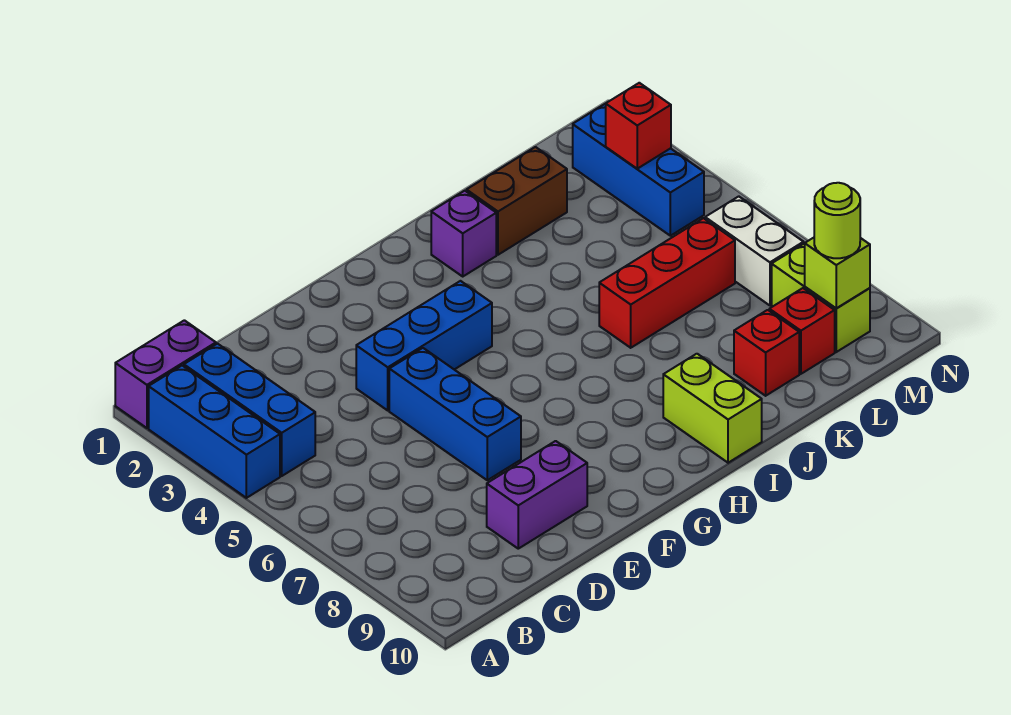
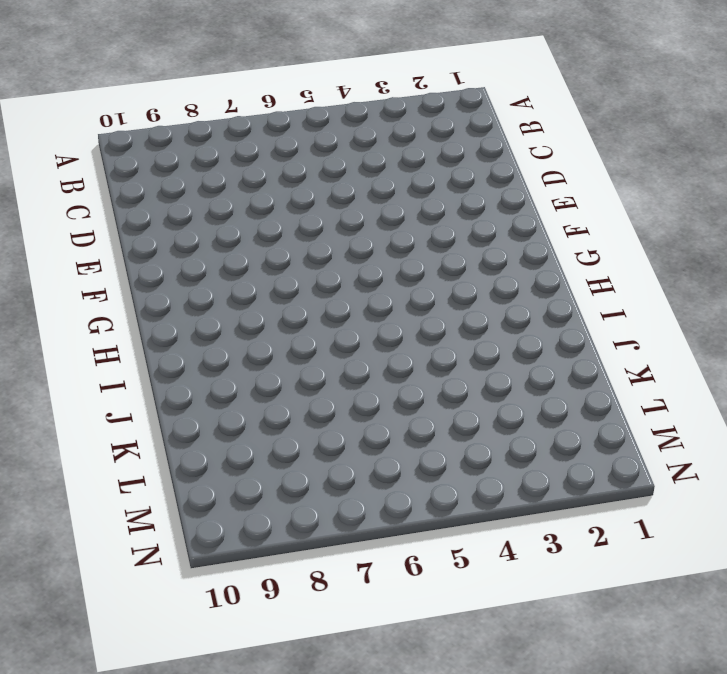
none -> purple 1x2 brick [115,320,216,428]
none -> blue 1x3 brick [149,366,280,498]
none -> blue 1x3 brick [184,344,315,476]

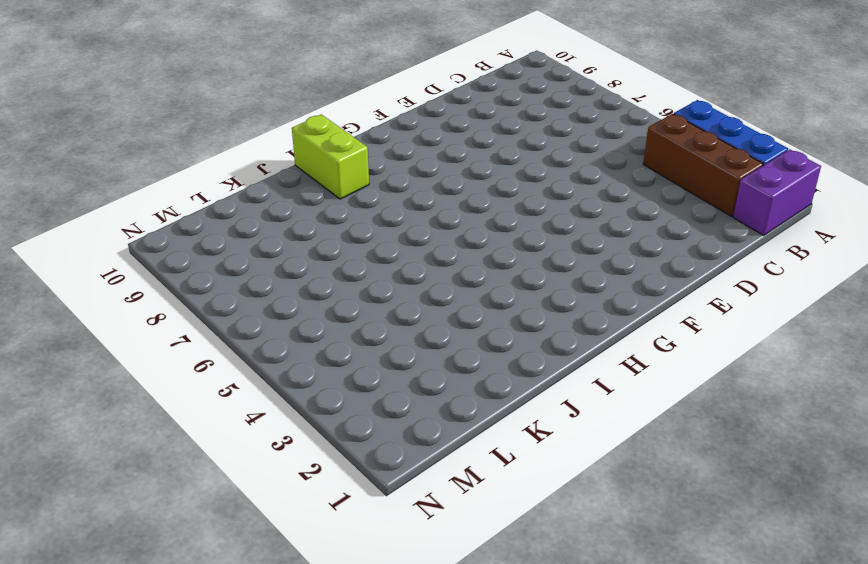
brown 1x3 brick [643,114,763,216] -> blue 1x3 brick [184,344,315,476]
none -> purple 1x2 brick [487,441,587,549]
none -> blue 1x3 brick [356,281,492,410]
none -> blue 1x3 brick [389,348,521,480]

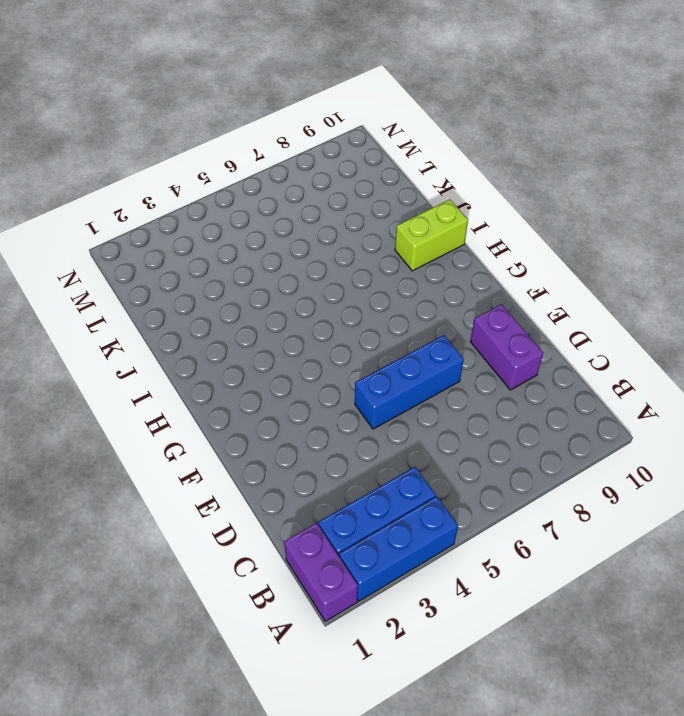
none -> blue 1x3 brick [356,281,492,410]
none -> purple 1x1 brick [431,191,496,276]
none -> brown 1x2 brick [467,147,567,255]

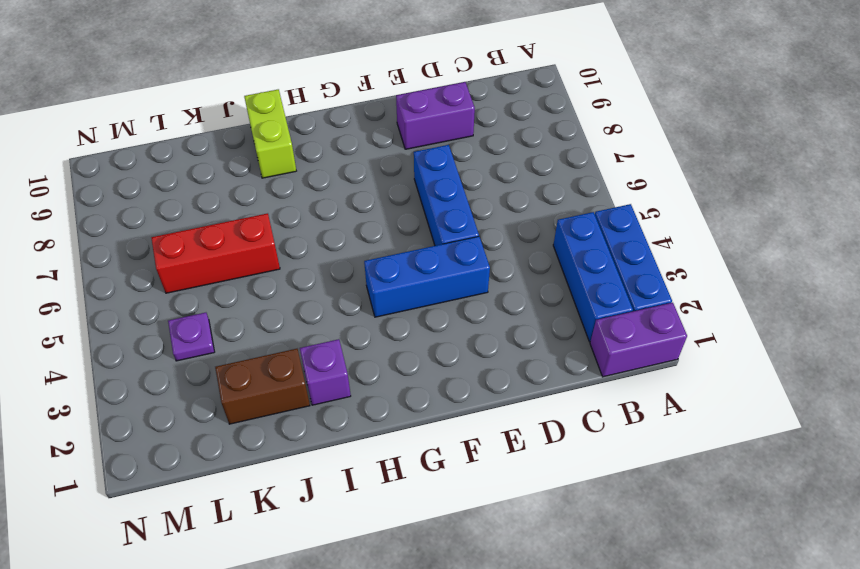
purple 1x1 plate [168,313,214,361] -> none
none -> red 1x1 brick [734,310,799,396]
none -> red 1x1 brick [769,288,835,374]
none -> blue 1x3 brick [573,104,704,236]

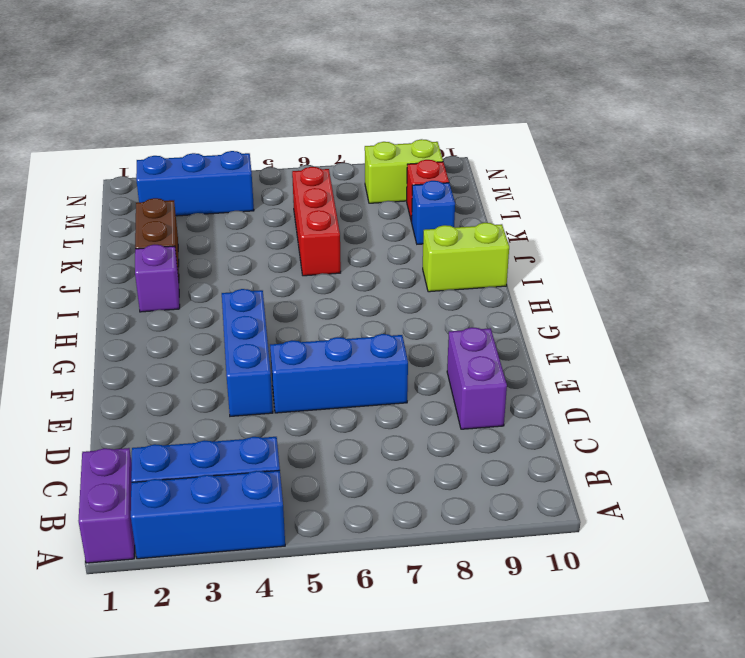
blue 1x1 brick [412,181,455,244] -> red 1x1 brick [734,310,799,396]
none -> white 1x2 brick [705,196,804,305]
none -> red 1x1 brick [606,83,671,169]
none -> lime 1x1 brick [805,238,870,308]

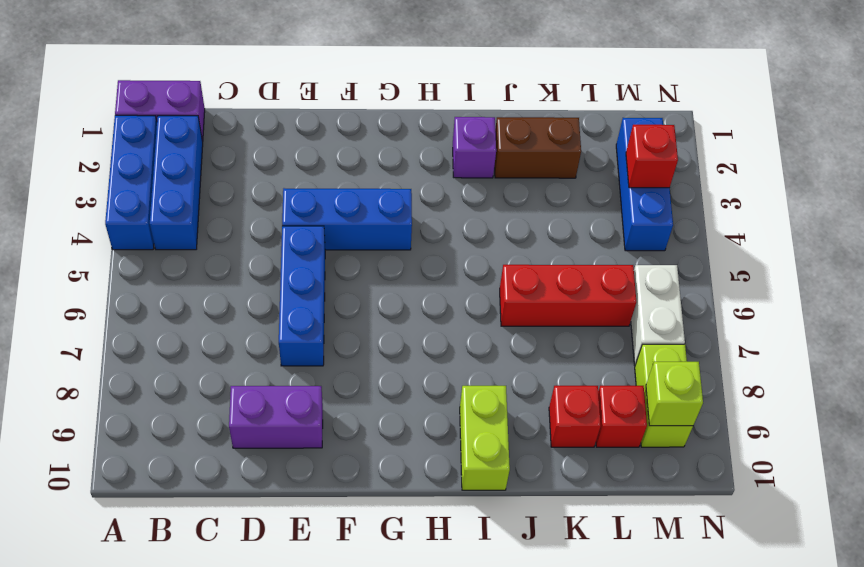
none -> lime 1x1 round brick [814,183,860,258]

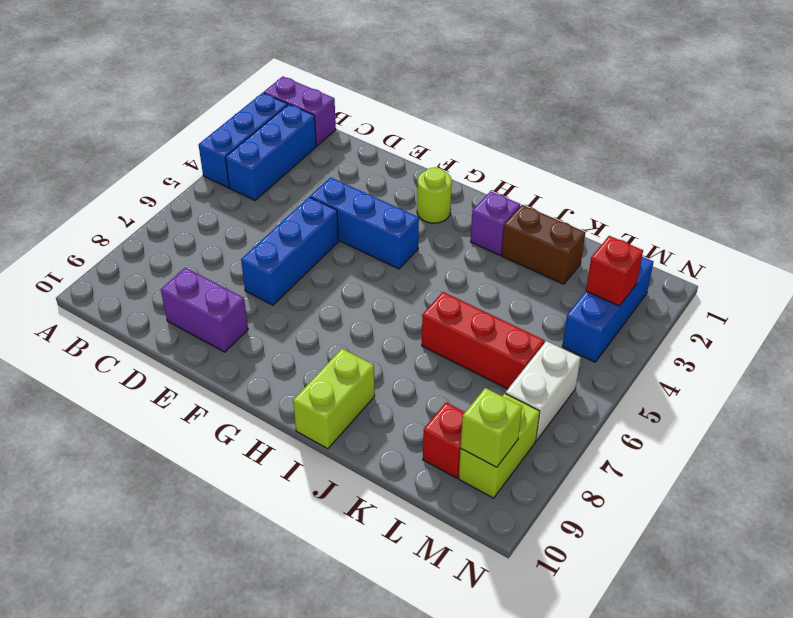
lime 1x1 round brick [417,167,452,223] -> lime 1x1 round brick moved to [814,183,860,258]
none -> red 1x1 brick [734,310,799,396]

